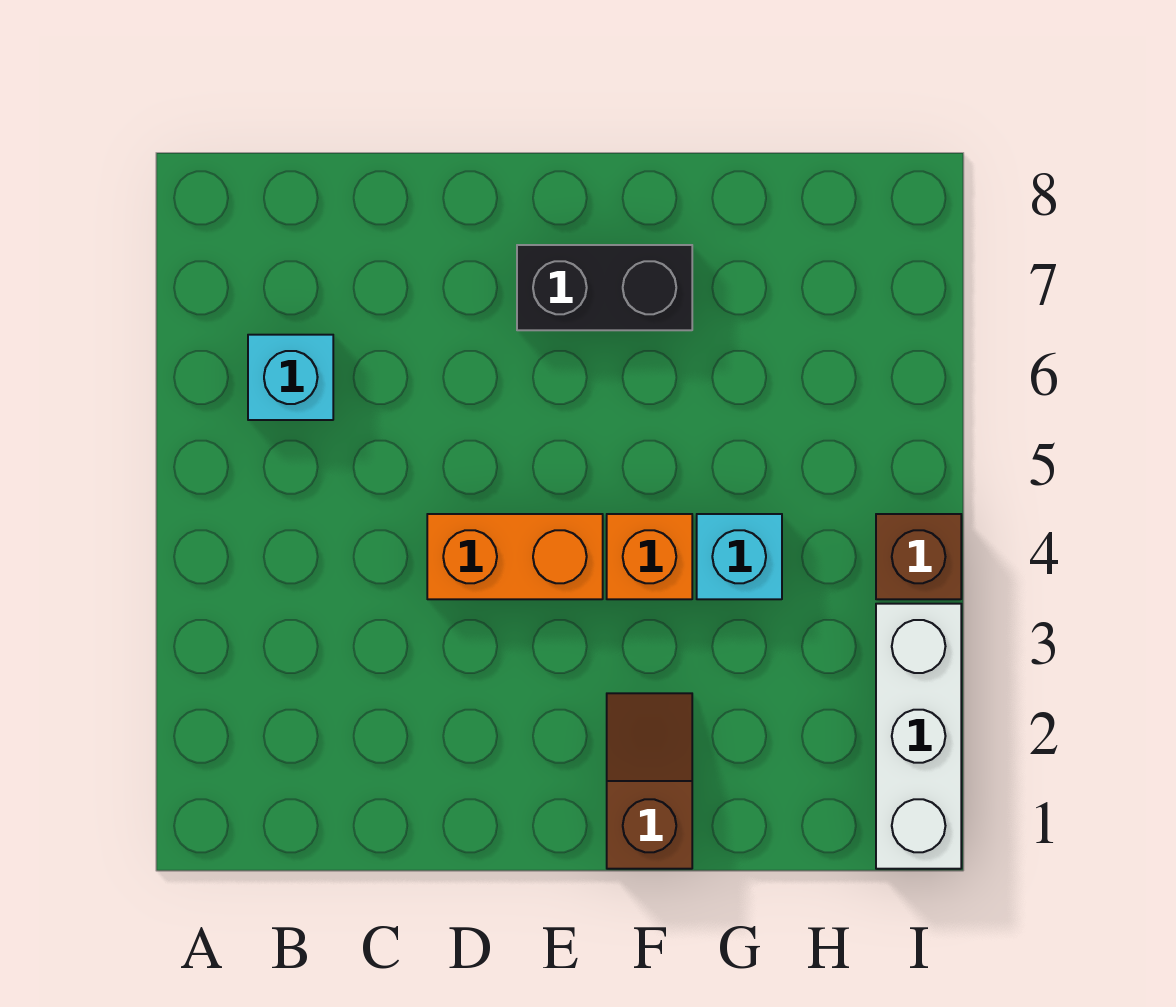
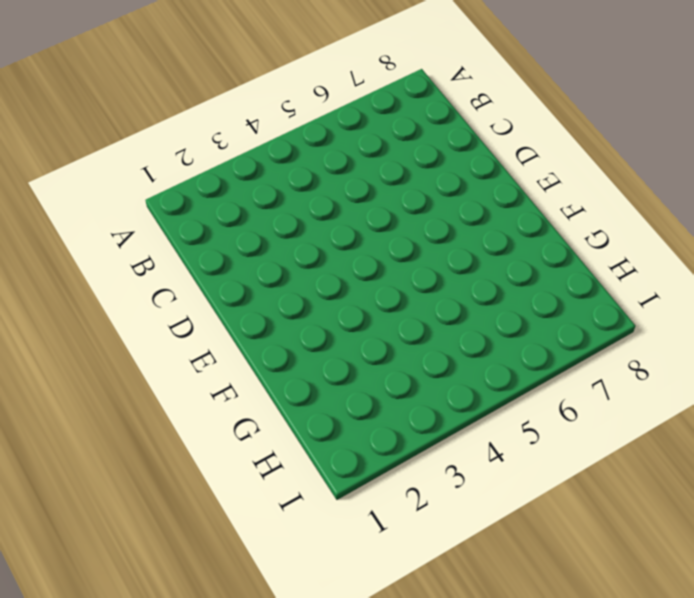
none -> cyan 1x1 brick [248,335,333,420]
none -> orange 1x2 brick [427,514,603,599]

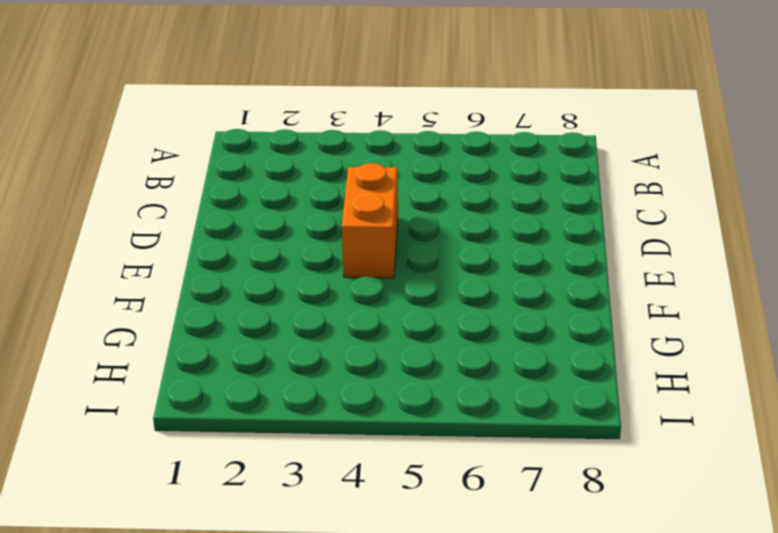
none -> cyan 1x1 brick [248,335,333,420]
none -> black 1x2 brick [517,245,692,330]

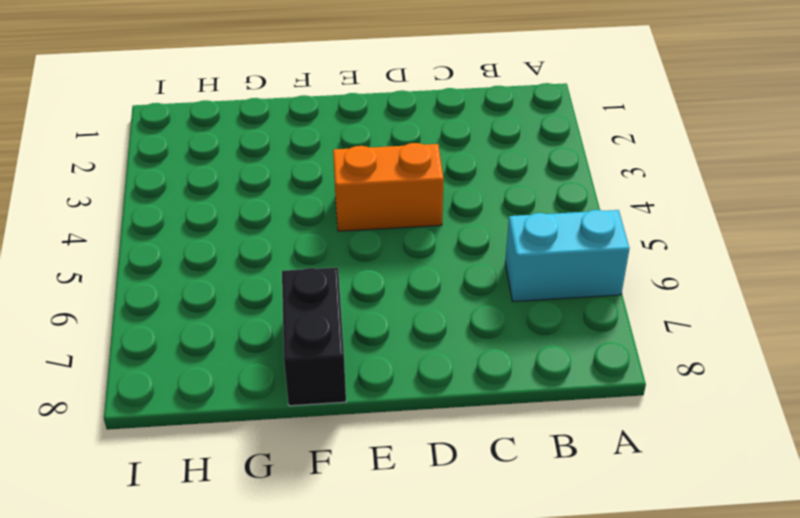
cyan 1x2 brick [505,210,630,301] -> cyan 1x1 brick [248,335,333,420]
black 1x2 brick [282,267,346,406] -> black 1x2 brick turned to [517,245,692,330]
none -> brown 1x2 slope [607,693,692,869]
none -> orange 1x1 brick [607,514,692,599]

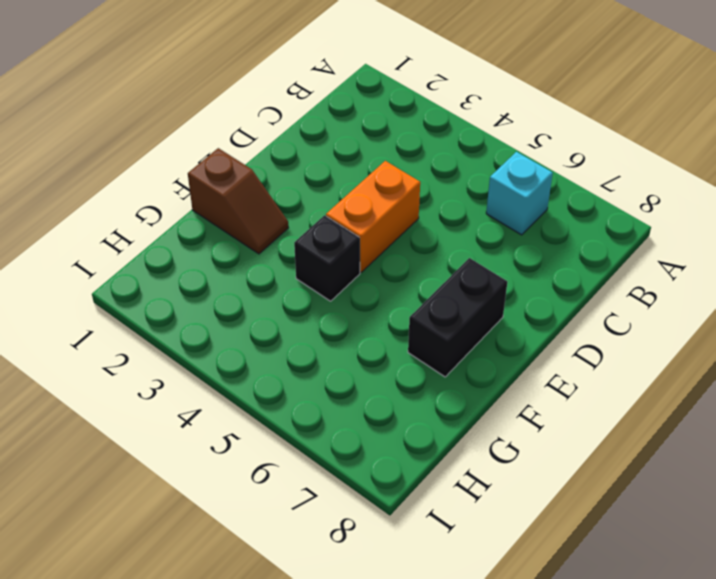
black 1x1 brick [294,215,360,301] -> orange 1x1 brick [607,514,692,599]
none -> cyan 1x1 brick [697,514,782,599]
none -> white 1x3 brick [876,604,961,869]

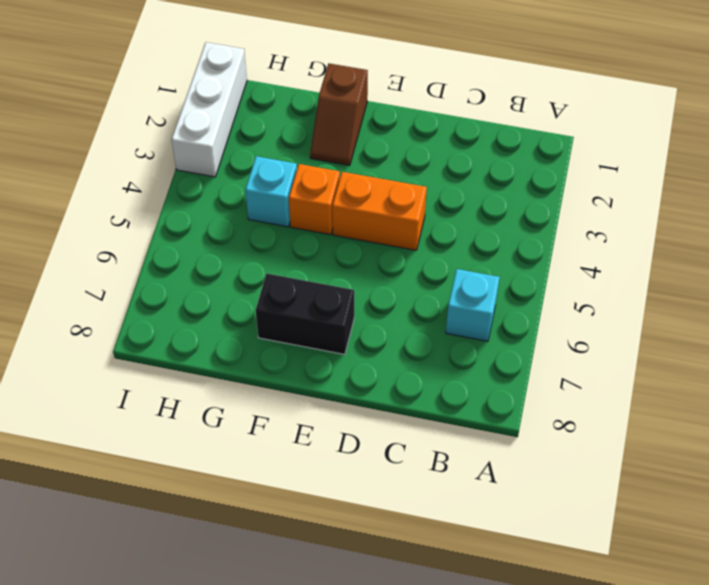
none -> brown 1x1 brick [876,514,961,599]

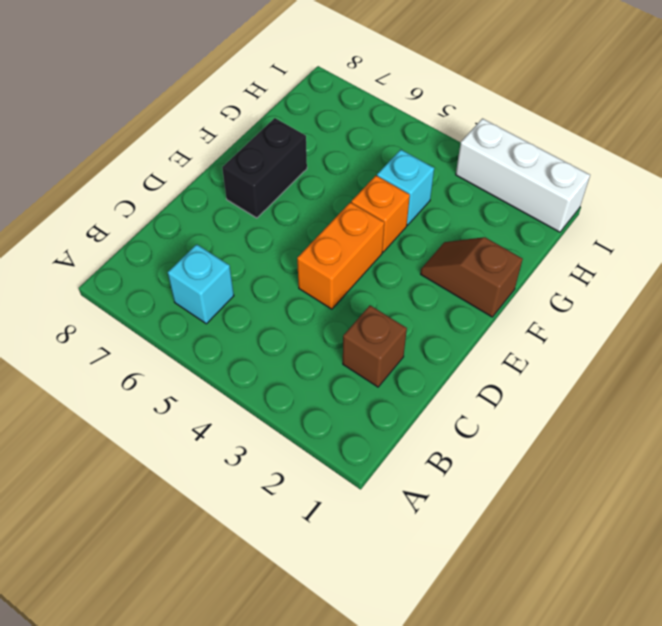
brown 1x1 brick [343,305,407,387] -> brown 1x1 brick moved to [876,514,961,599]

